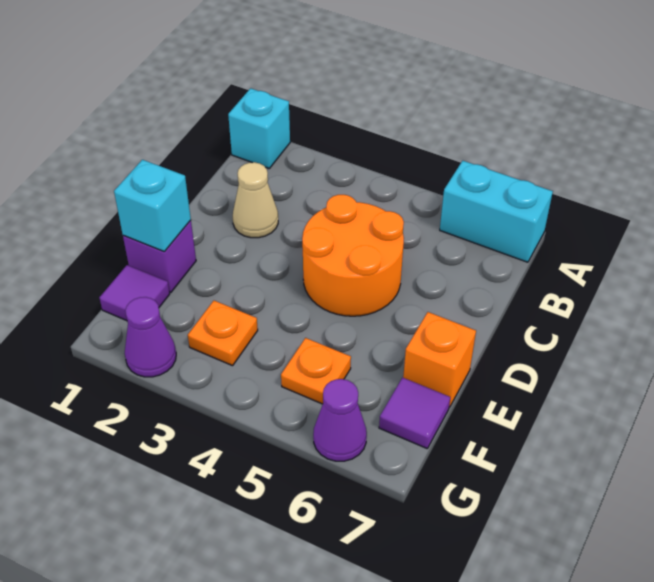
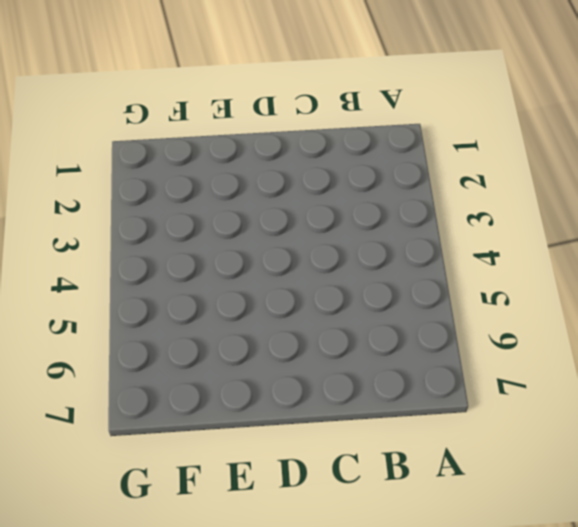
none -> cyan 1x1 brick [228,88,290,168]
none -> cyan 1x2 brick [440,161,553,262]
none -> tan 1x1 cone [233,162,278,238]

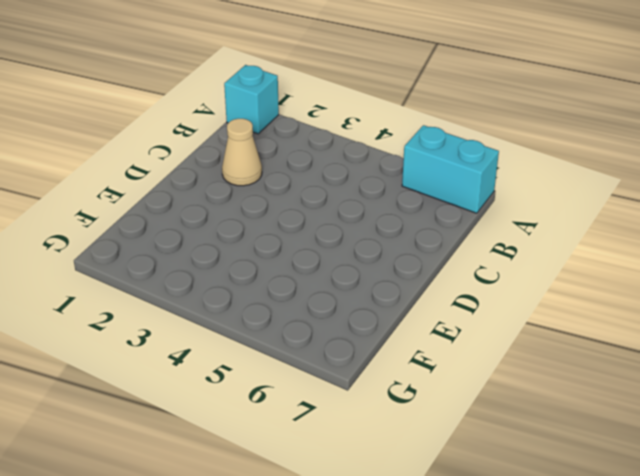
none -> orange 2x2 round brick [302,195,404,316]
none -> purple 1x1 brick [123,220,196,292]
none -> orange 1x1 brick [403,312,476,407]

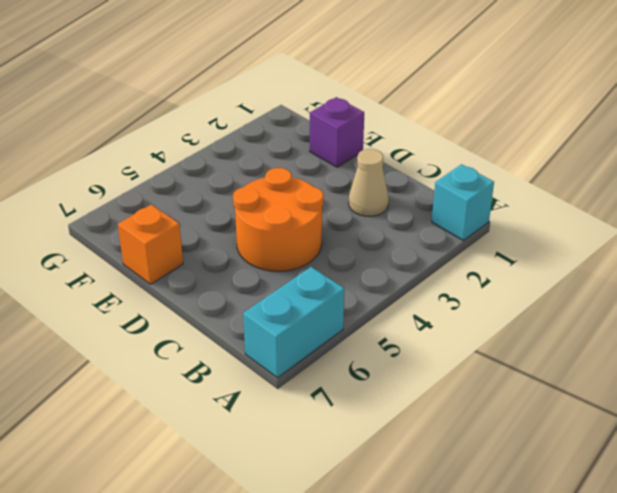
none -> purple 1x1 tile [100,265,170,321]
none -> orange 1x1 plate [188,301,258,366]
none -> orange 1x1 plate [281,338,351,404]

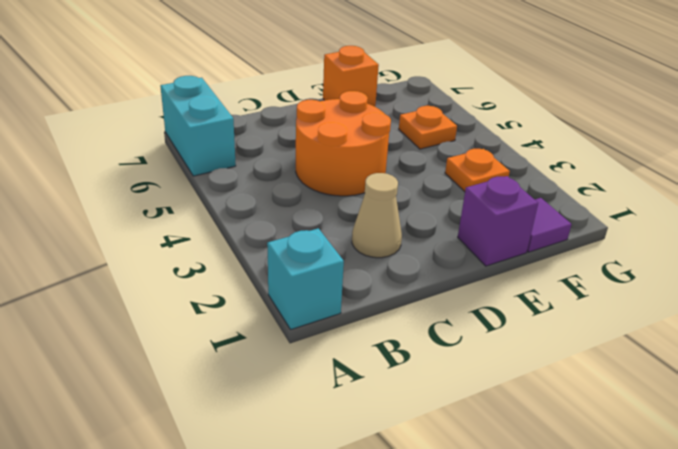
none -> purple 1x1 tile [379,378,450,448]
none -> purple 1x1 cone [125,297,176,377]
none -> purple 1x1 cone [313,379,367,461]

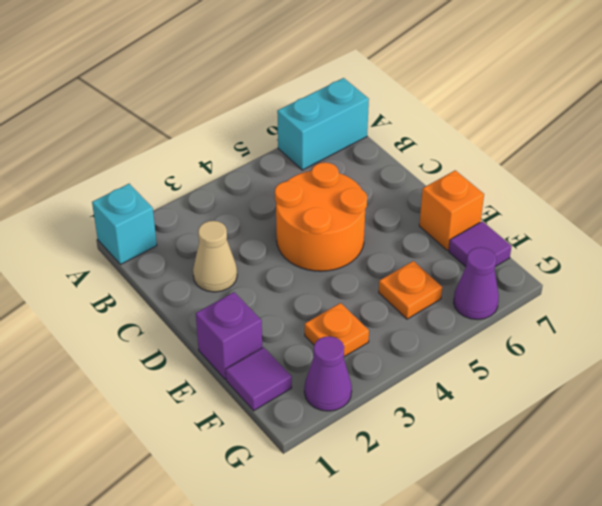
none -> cyan 1x1 brick [114,160,191,252]

